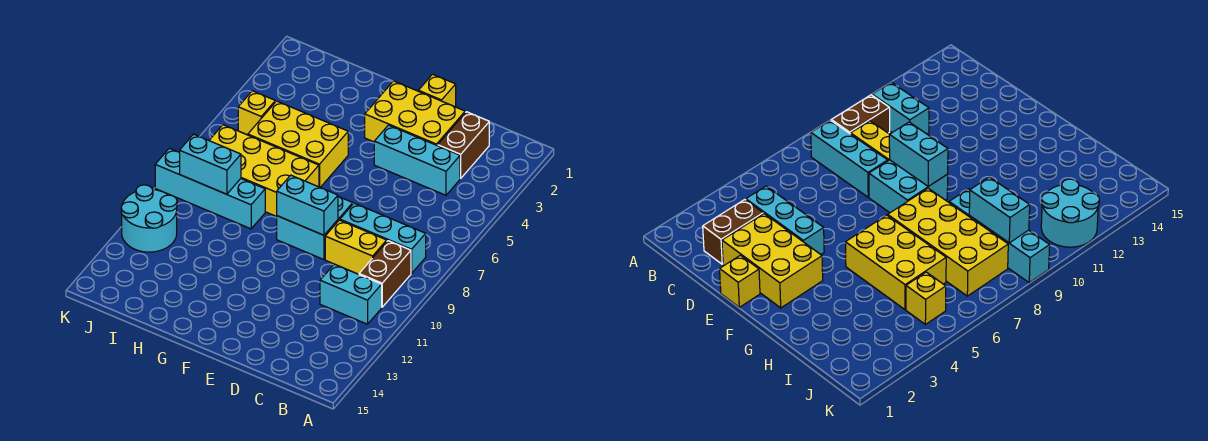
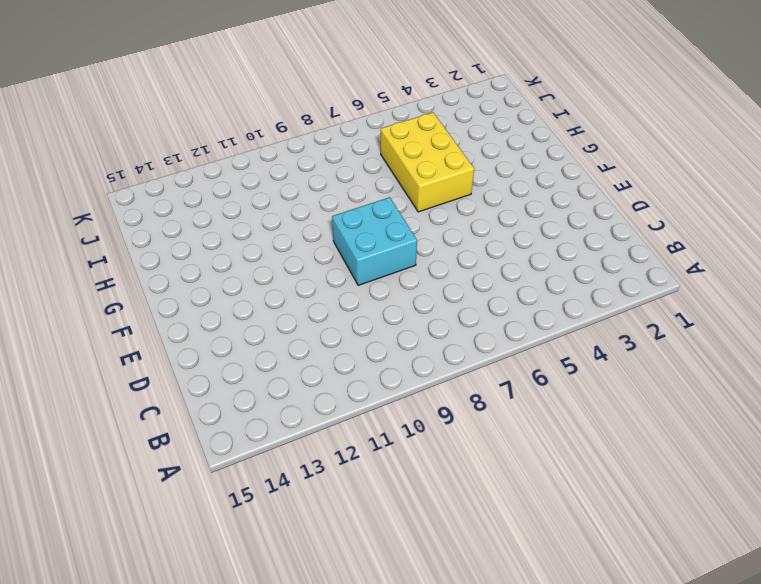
none -> cyan 1x3 brick [340,203,426,273]
none -> brown 1x2 brick [359,241,411,307]
none -> cyan 1x2 brick [320,264,382,324]

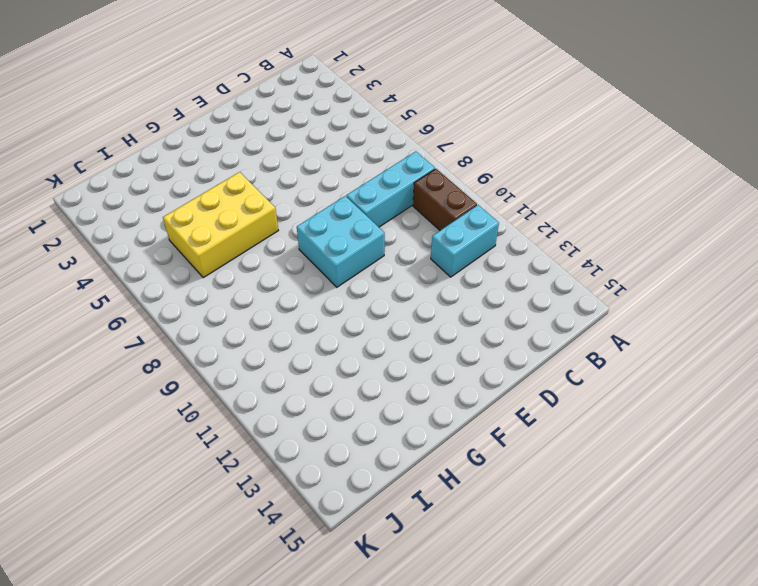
none -> brown 1x2 brick [438,112,489,178]
none -> cyan 1x3 brick [374,125,460,195]
none -> yellow 1x2 brick [325,220,387,274]

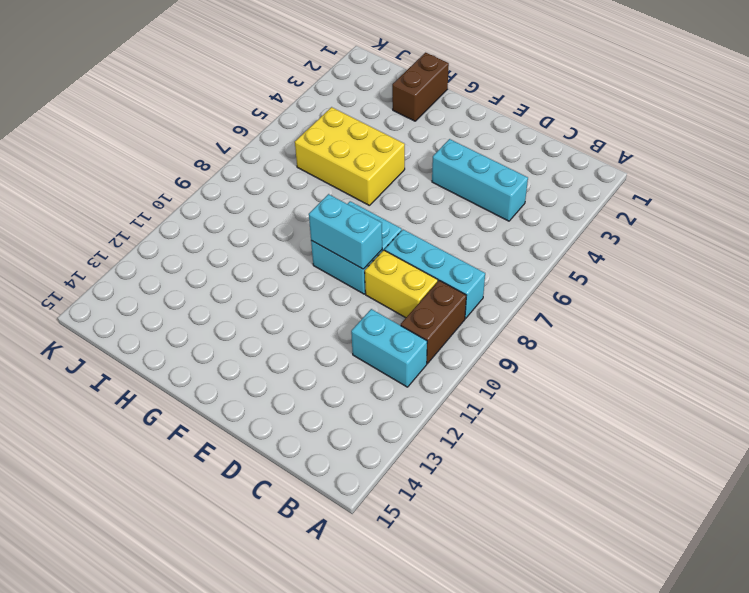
brown 1x2 brick [392,53,449,121] -> brown 1x2 brick moved to [438,112,489,178]
none -> yellow 2x3 brick [365,81,465,146]
none -> yellow 1x1 brick [418,74,456,107]
none -> yellow 2x4 brick [209,125,319,217]

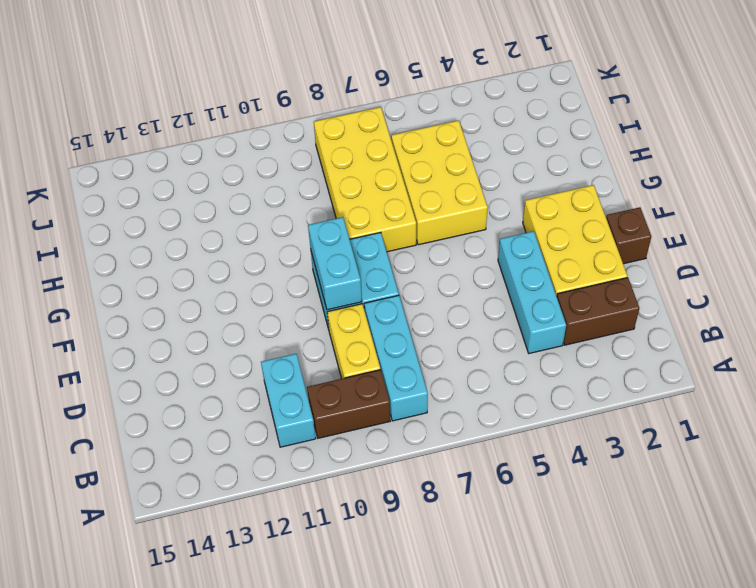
brown 1x1 brick [606,207,651,264] -> yellow 1x1 brick [418,74,456,107]
none -> cyan 1x4 brick [155,148,265,229]
none -> yellow 1x1 brick [238,91,275,135]
none -> cyan 2x2 round brick [121,185,177,252]

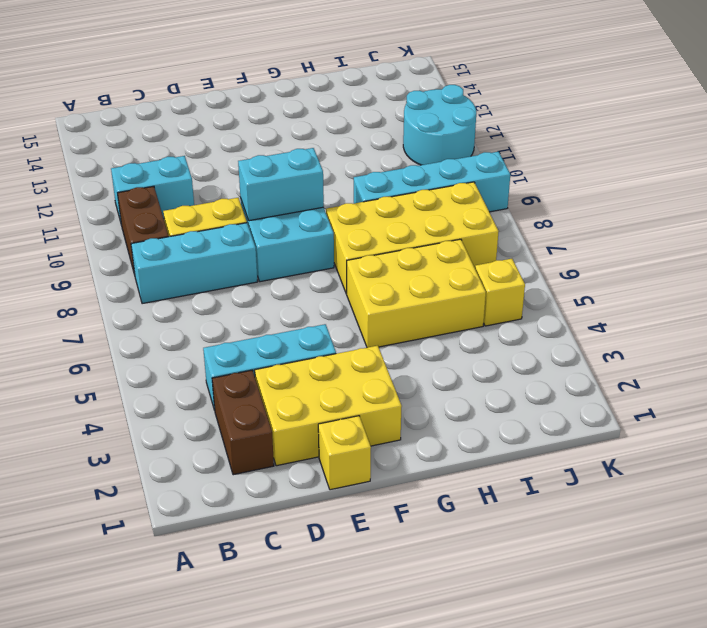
none -> cyan 1x2 brick [180,134,241,194]

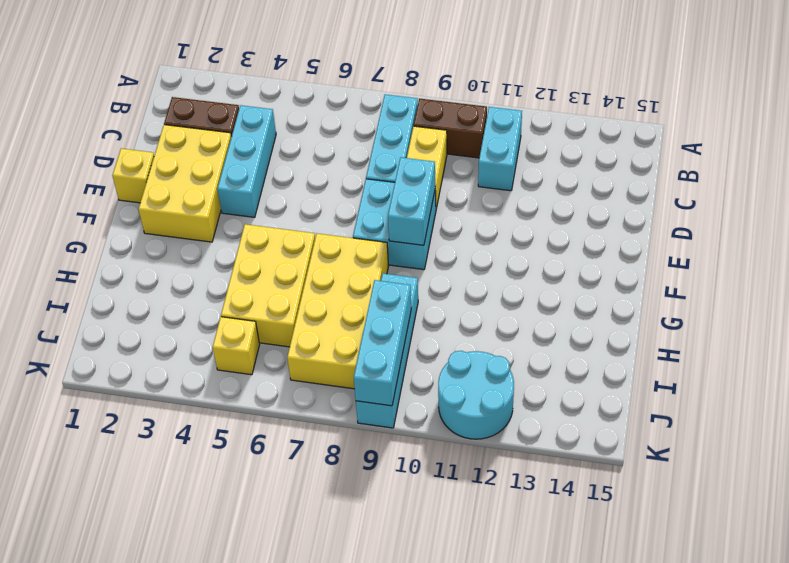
cyan 1x3 brick [354,280,411,406] -> cyan 1x2 brick [180,134,241,194]

